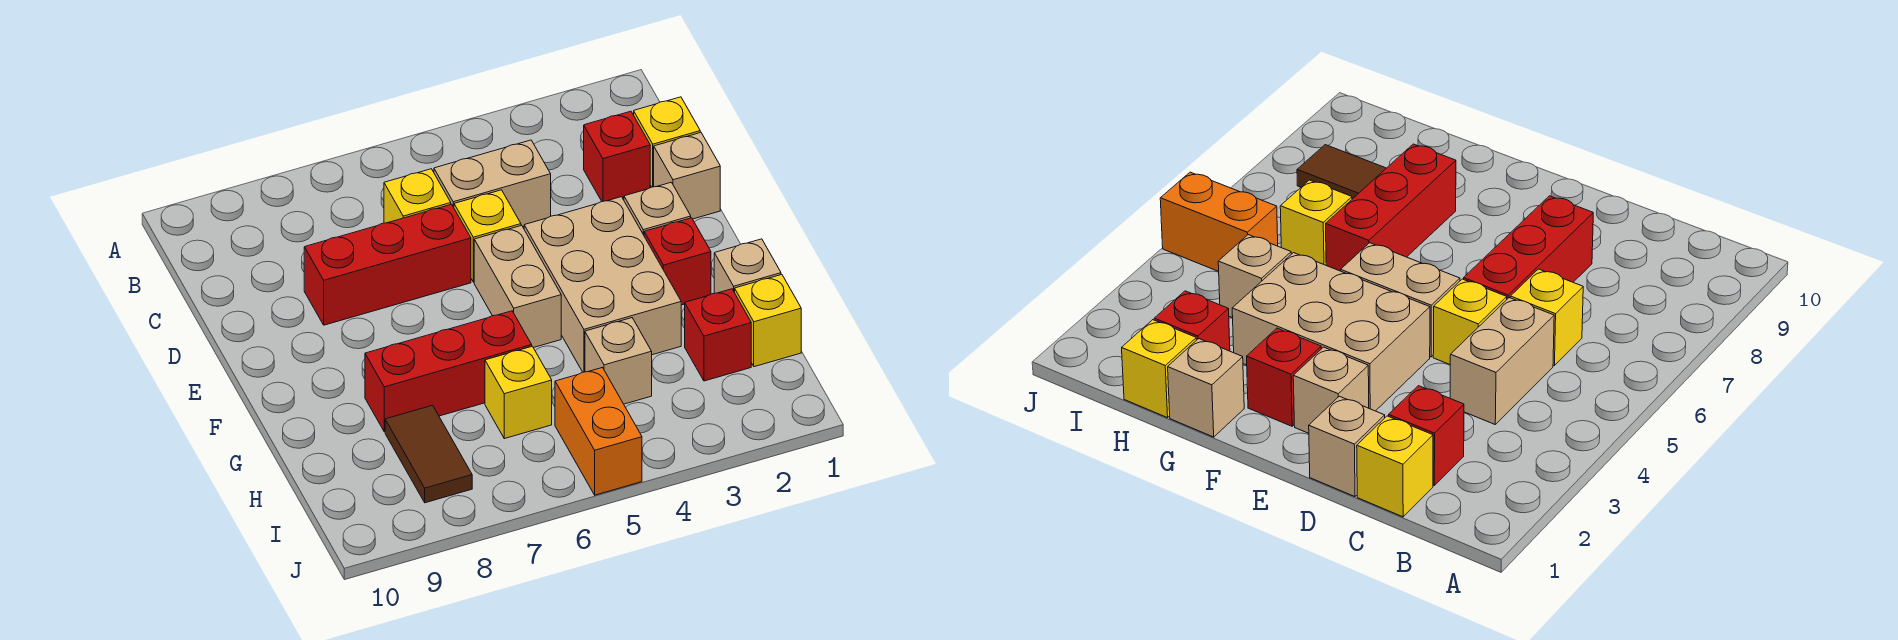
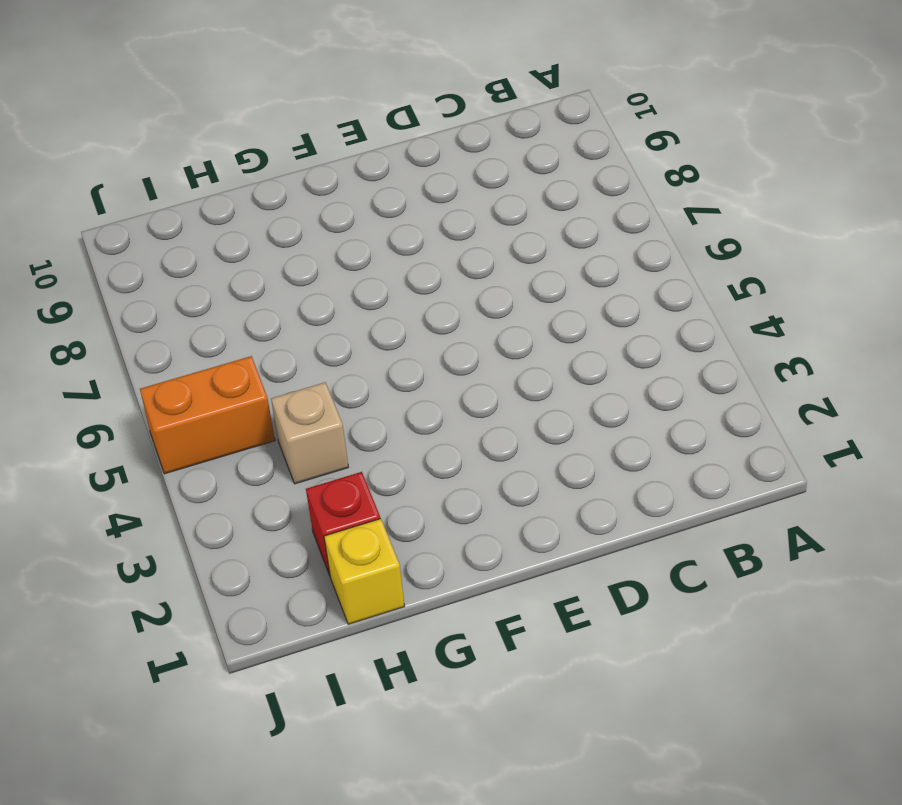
none -> yellow 1x1 brick [634,97,700,187]
none -> red 1x1 brick [584,111,650,202]
none -> tan 1x2 brick [434,140,551,227]

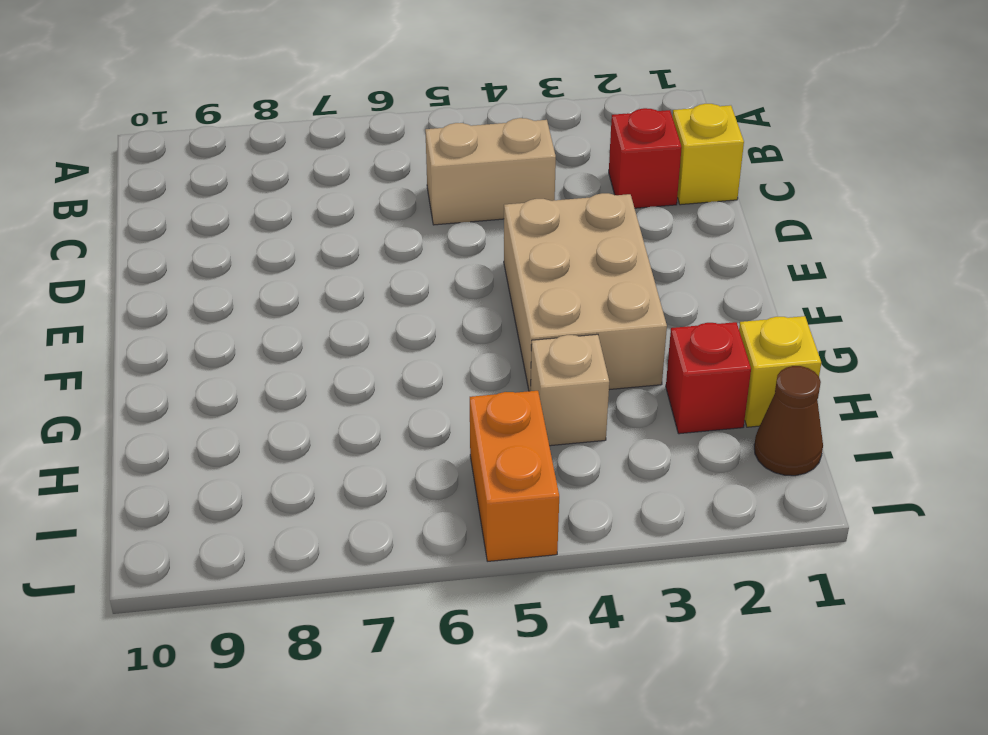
brown 1x1 cone [754,366,823,476] -> none
none -> yellow 1x1 brick [384,169,451,223]
none -> tan 1x1 brick [654,132,720,219]
none -> yellow 1x1 brick [454,190,521,282]

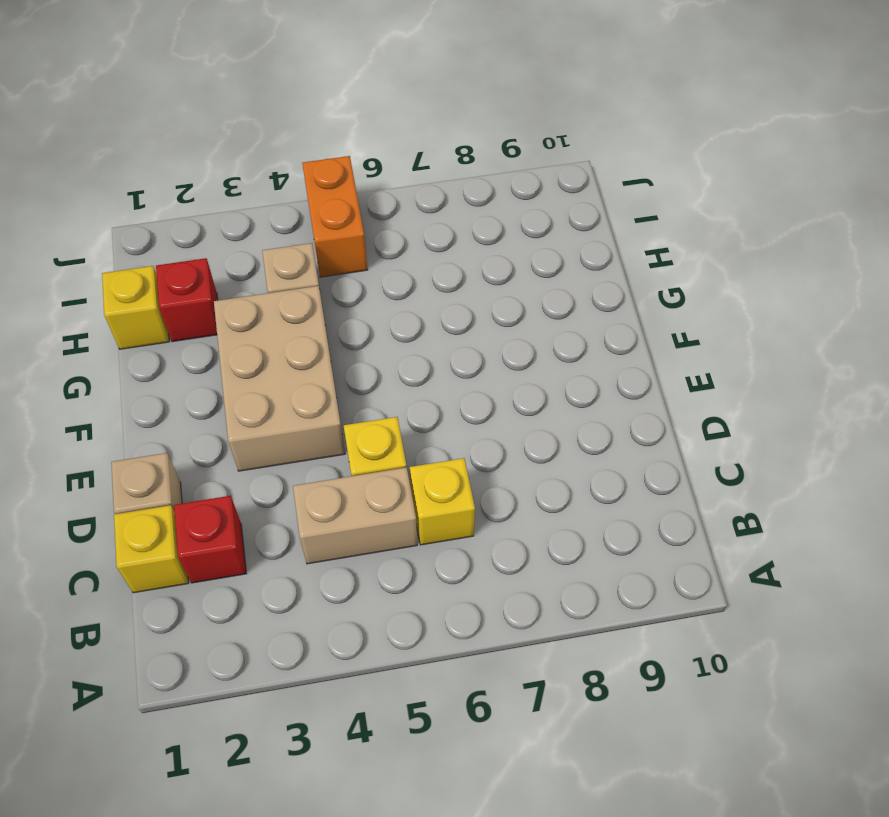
none -> red 1x3 brick [304,204,471,325]
none -> tan 1x1 brick [624,182,691,235]
none -> tan 1x2 brick [474,225,561,348]

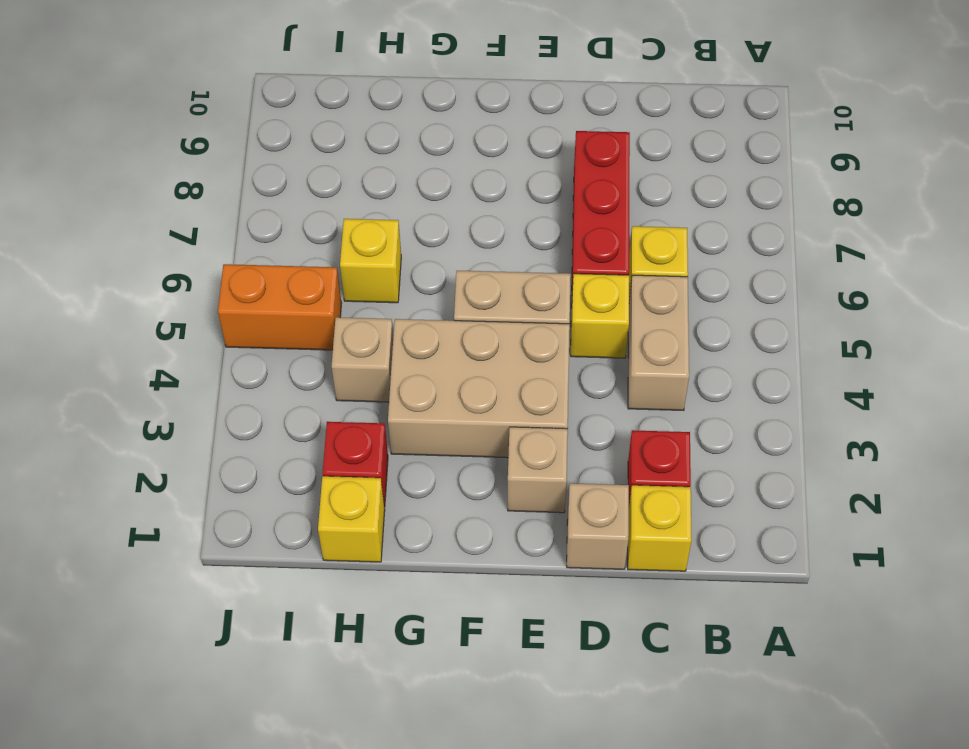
none -> red 1x1 brick [644,218,711,305]
none -> tan 1x1 brick [714,239,781,293]
none -> red 1x3 brick [365,311,532,432]

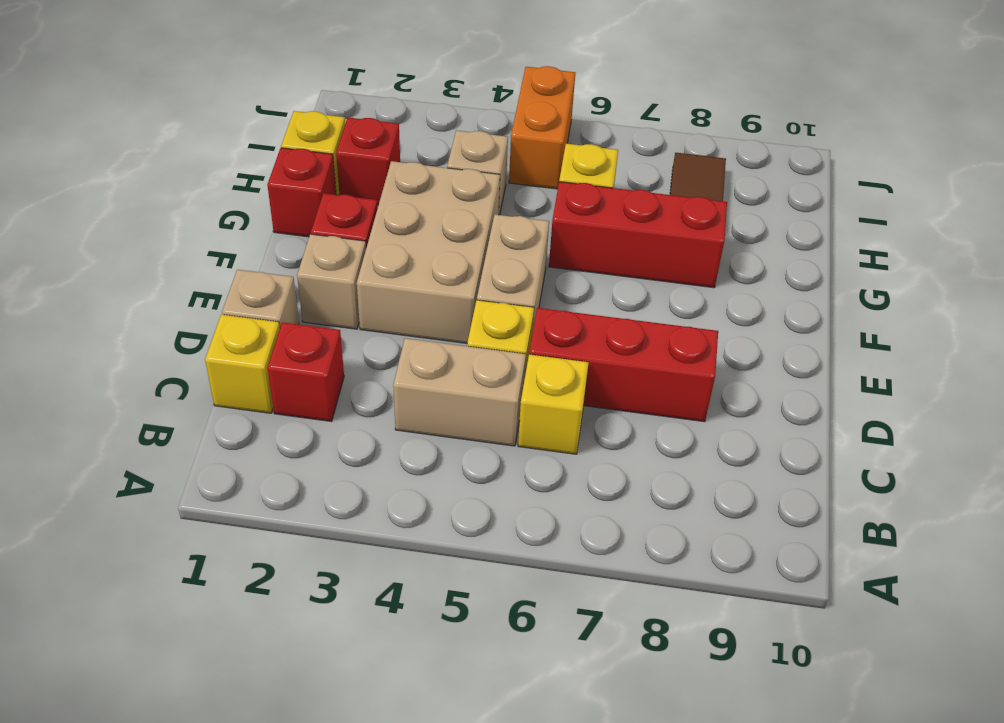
red 1x1 brick [267,148,336,237] -> tan 1x1 brick [714,239,781,293]

